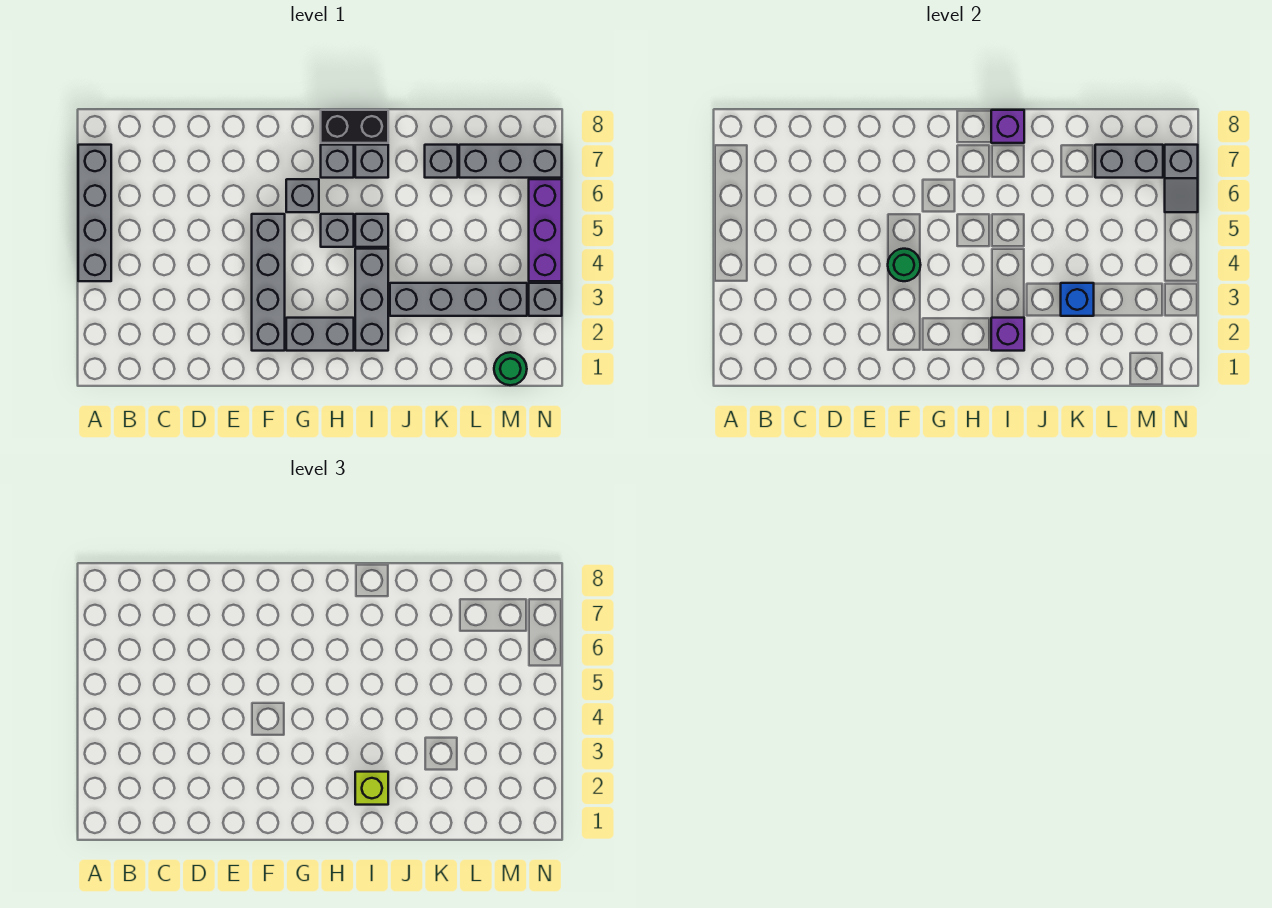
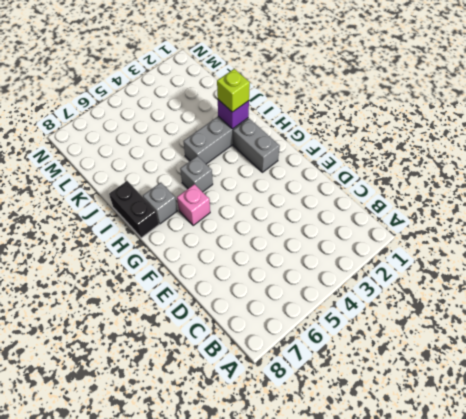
pink 1x1 brick [177,184,210,225] -> grey 1x1 brick [286,179,319,212]
none -> grey 1x4 brick [78,145,111,281]
none -> grey 1x4 brick [252,214,285,351]
none -> grey 1x1 brick [355,214,388,247]

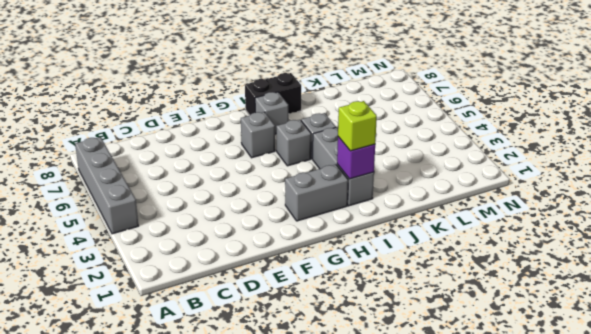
none -> grey 1x4 brick [252,214,285,351]
none -> grey 1x1 brick [355,145,388,178]
none -> grey 1x4 brick [390,283,527,316]

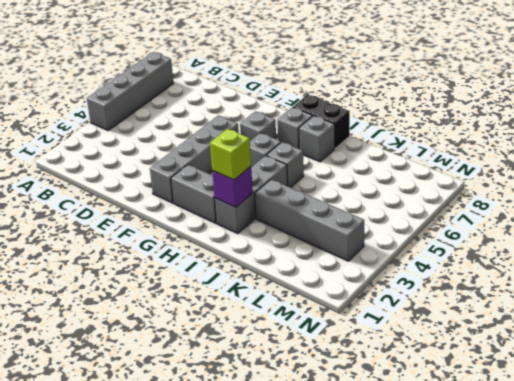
none -> grey 1x1 brick [425,145,458,178]
none -> grey 1x3 brick [459,145,562,178]
none -> green 1x1 round brick [494,352,527,385]

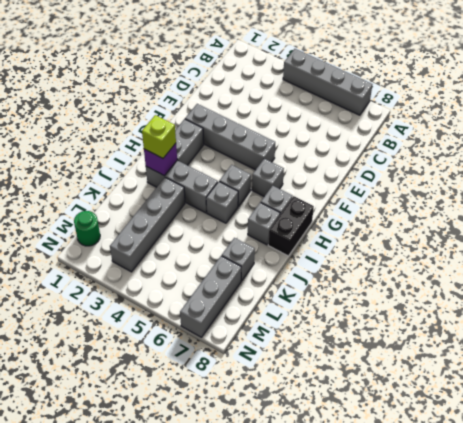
none -> grey 1x1 brick [529,283,562,316]
none -> purple 1x3 brick [529,179,562,281]
none -> green 1x1 round brick [888,249,920,281]

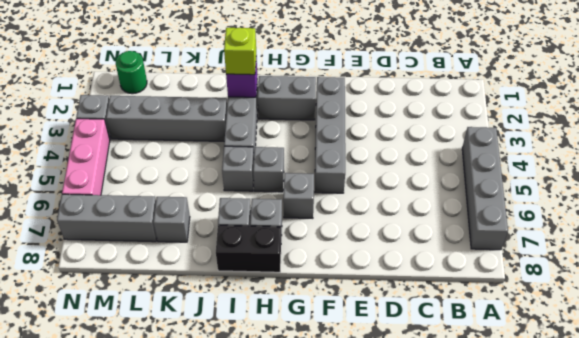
pink 1x3 brick [62,119,110,195] -> purple 1x3 brick [529,179,562,281]
none -> green 1x1 round brick [888,249,920,281]
none -> purple 1x1 brick [991,110,1024,143]
none -> blue 1x1 brick [1061,283,1094,316]

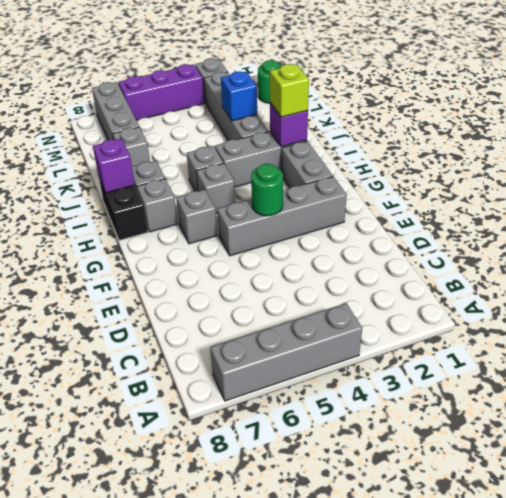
none -> grey 1x2 brick [1095,145,1163,178]
none -> grey 1x2 slope [1165,145,1198,212]

